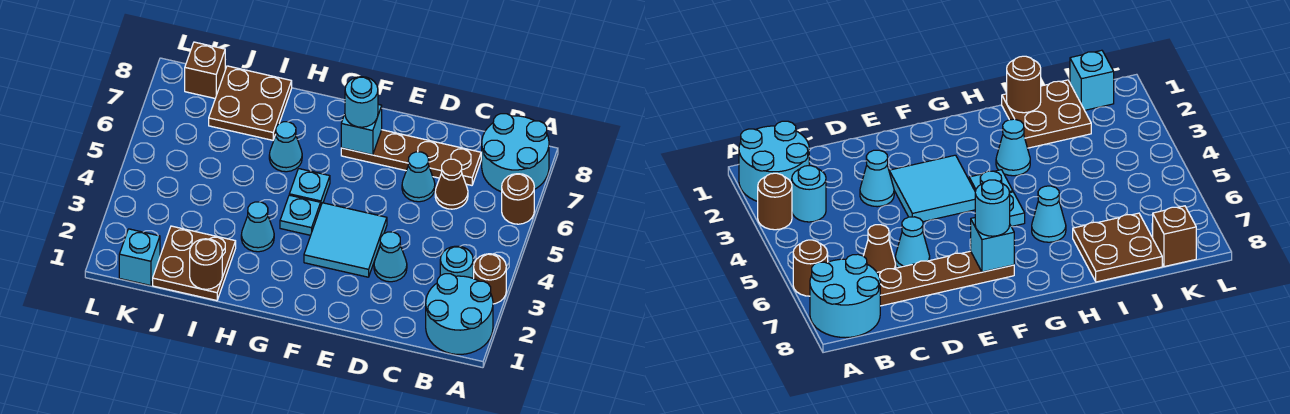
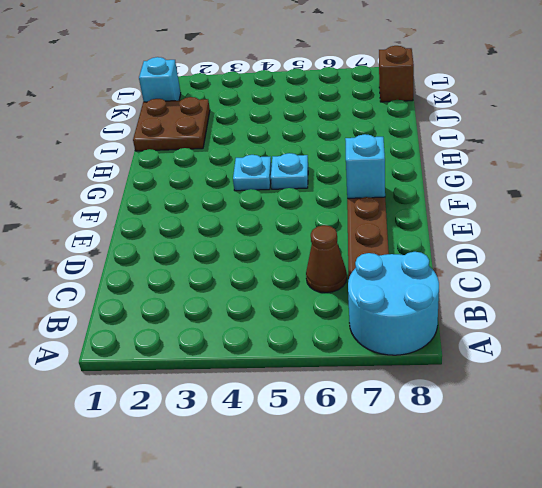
none -> cyan 2x2 round brick [426,274,493,354]
none -> brown 1x1 round brick [474,254,506,304]
none -> brown 1x1 round brick [502,174,534,224]

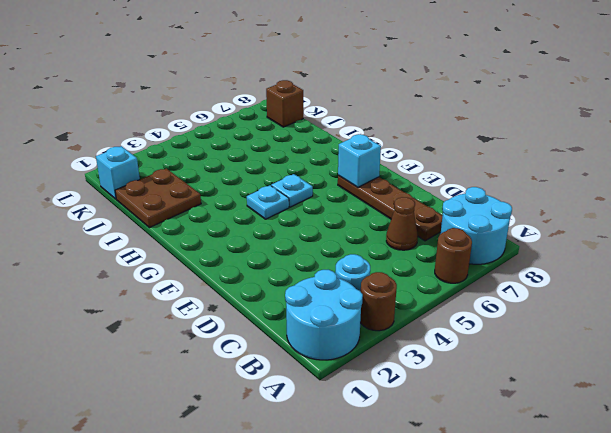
none -> cyan 1x1 cone [374,232,407,282]
none -> cyan 1x1 cone [402,152,435,202]
none -> cyan 2x2 tile [304,203,387,277]

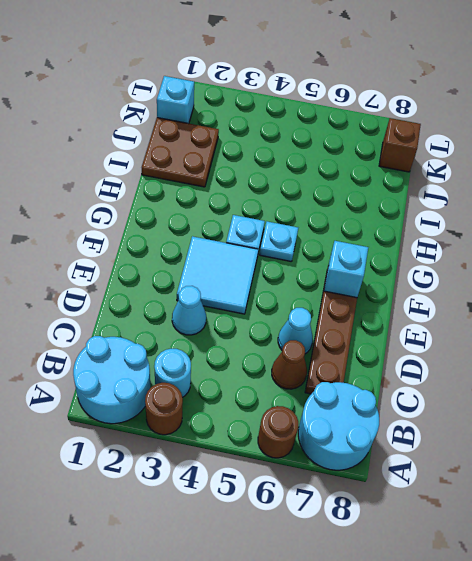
none -> cyan 1x1 cone [241,202,274,252]
none -> cyan 1x1 cone [269,122,302,172]
none -> brown 2x2 plate [209,66,292,140]

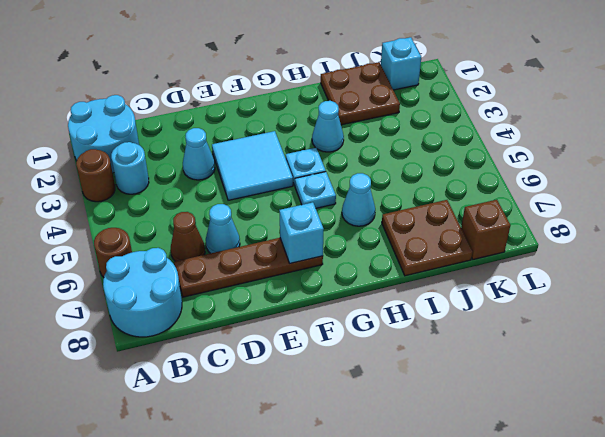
none -> brown 1x1 round brick [190,239,222,289]
none -> cyan 1x1 round brick [345,77,378,127]

